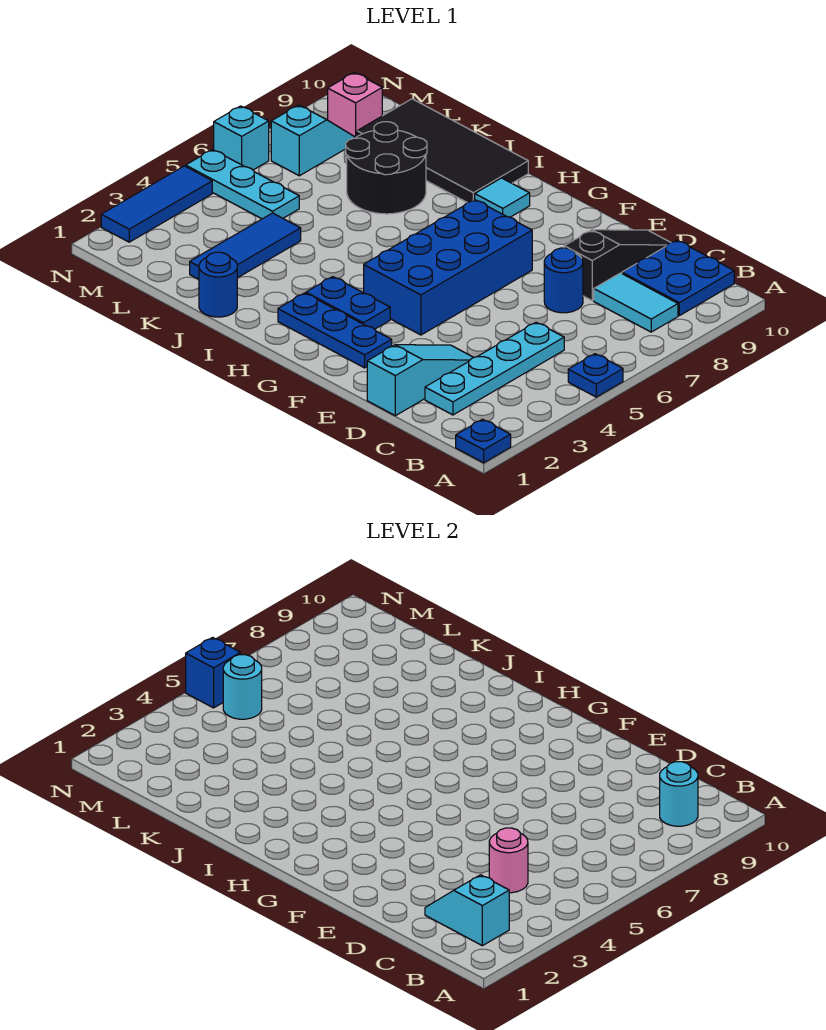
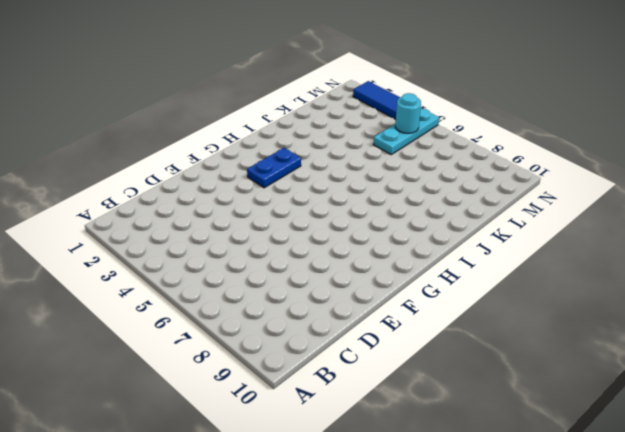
none -> blue 1x1 plate [456,419,511,463]
none -> blue 1x1 plate [568,354,623,397]
none -> cyan 1x2 tile [594,273,678,332]

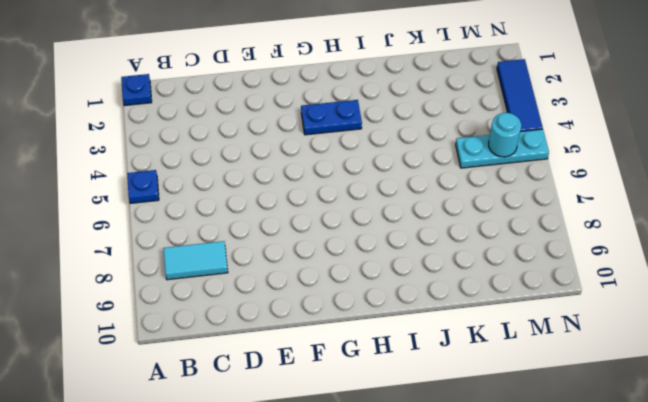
none -> blue 2x2 plate [622,240,734,316]
none -> cyan 1x4 plate [425,322,564,415]
none -> cyan 1x3 slope [367,345,474,416]

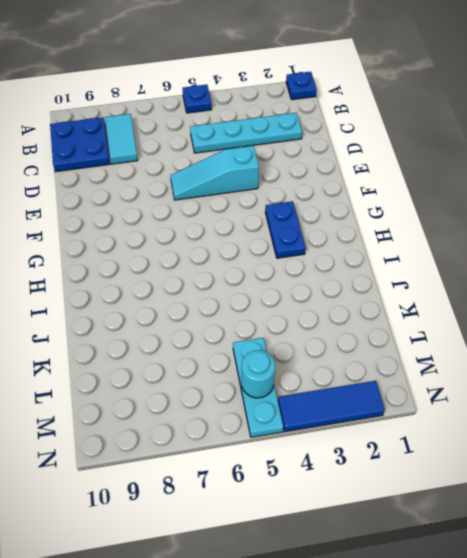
cyan 1x3 slope [170,146,259,200] -> cyan 1x3 slope moved to [367,345,474,416]
none -> blue 1x1 round brick [544,248,583,313]
none -> black 1x3 slope [564,230,671,301]
none -> blue 1x3 plate [278,293,392,368]

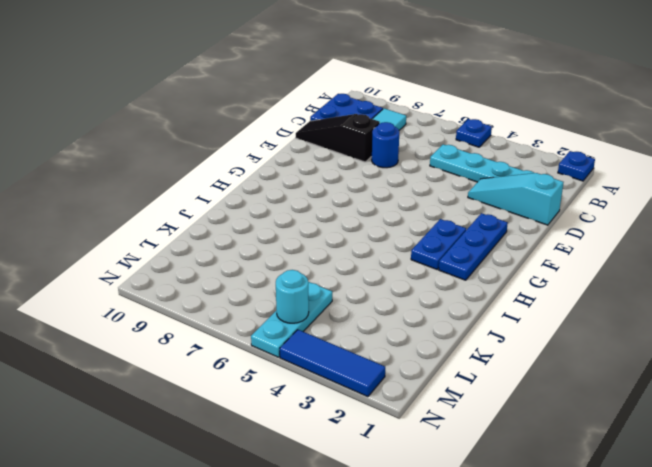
none -> blue 2x4 brick [364,200,532,335]
none -> cyan 1x1 tile [475,178,530,217]
none -> black 2x4 tile [357,99,528,203]

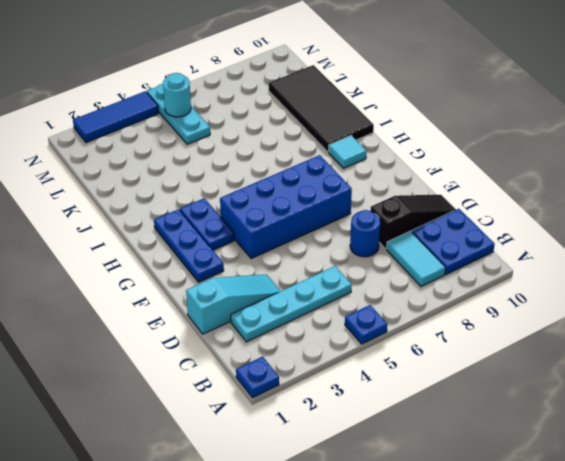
none -> blue 1x1 round brick [199,252,237,317]
none -> black 2x2 round brick [346,122,427,214]
none -> blue 1x3 tile [190,213,301,279]

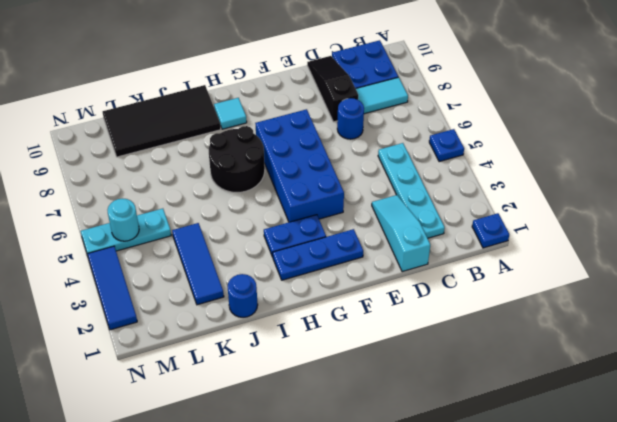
black 2x2 round brick [209,126,265,193] -> black 2x2 round brick moved to [346,122,427,214]
none -> cyan 1x2 slope [271,105,354,176]
none -> pink 1x1 brick [328,73,382,138]
none -> cyan 1x1 brick [214,106,269,170]

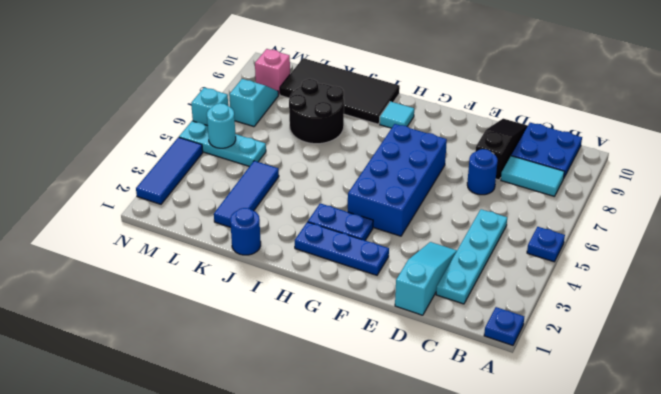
none -> cyan 1x2 slope [425,875,509,946]
none -> cyan 1x1 round brick [660,762,698,826]
none -> pink 1x1 round brick [489,828,528,893]

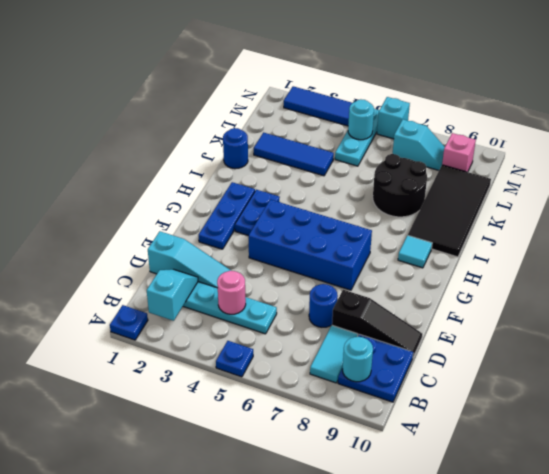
none -> blue 1x1 brick [186,638,240,708]

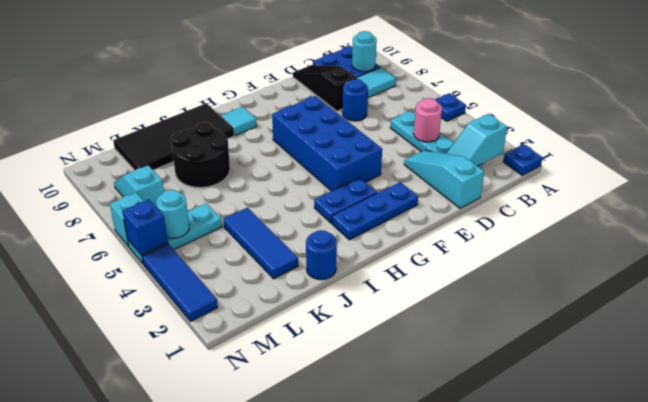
none -> pink 1x1 brick [328,73,382,138]

